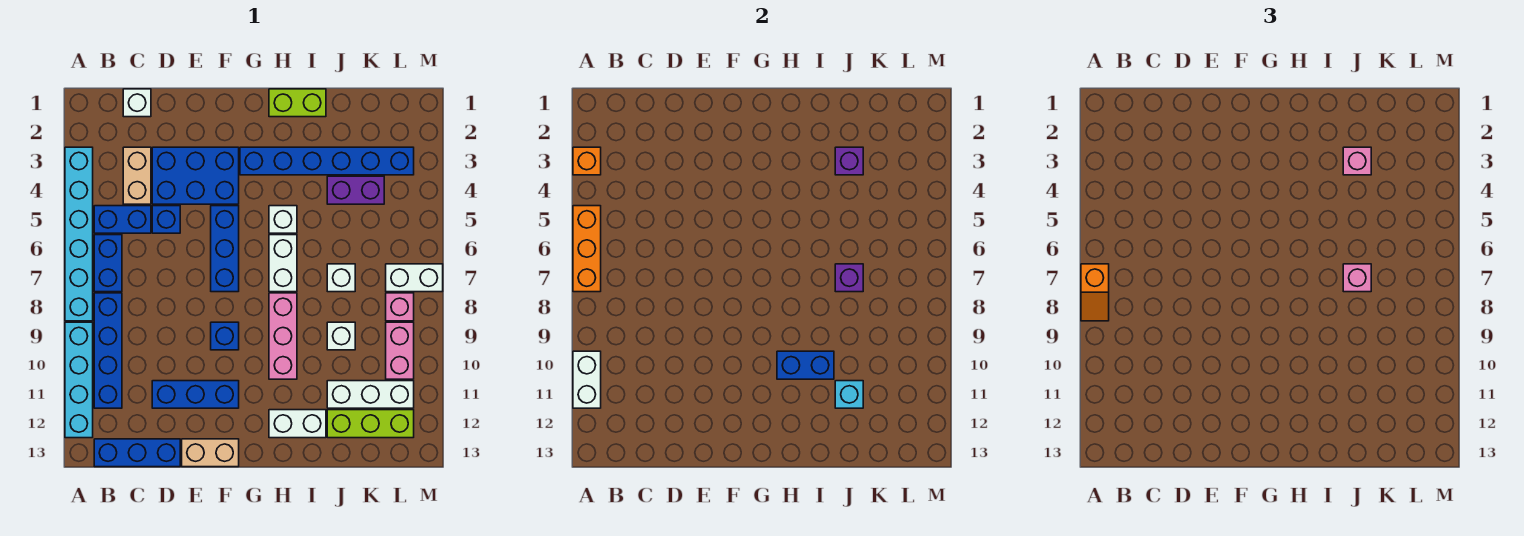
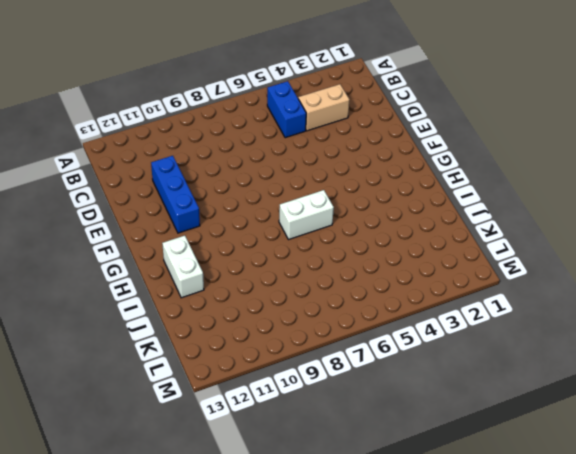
none -> cyan 1x6 brick [65,147,93,321]
none -> cyan 1x4 brick [65,322,93,438]
none -> blue 1x2 brick [94,235,122,292]
none -> blue 1x4 brick [94,293,122,408]

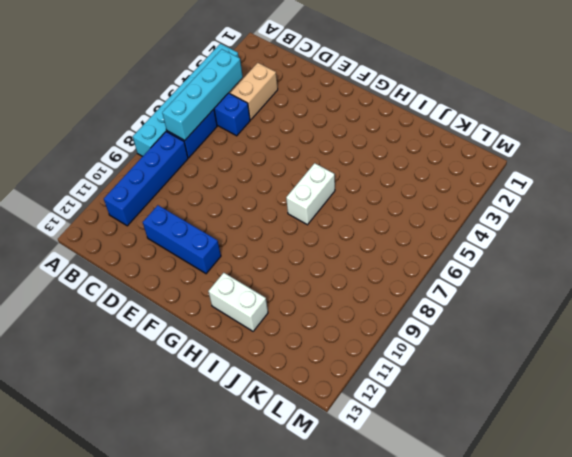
cyan 1x4 brick [162,49,243,140] -> cyan 1x4 brick moved to [65,322,93,438]
none -> blue 1x3 brick [94,439,180,467]
none -> white 1x1 brick [123,89,151,117]
none -> blue 2x3 brick [152,147,239,204]
none -> blue 1x1 brick [152,206,180,233]

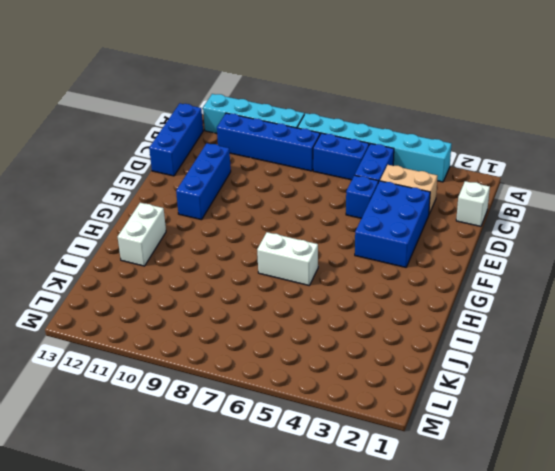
none -> tan 1x2 brick [182,439,239,467]
none -> blue 1x3 brick [211,206,239,292]
none -> blue 1x1 brick [211,322,239,350]
none -> blue 1x6 brick [240,147,414,175]

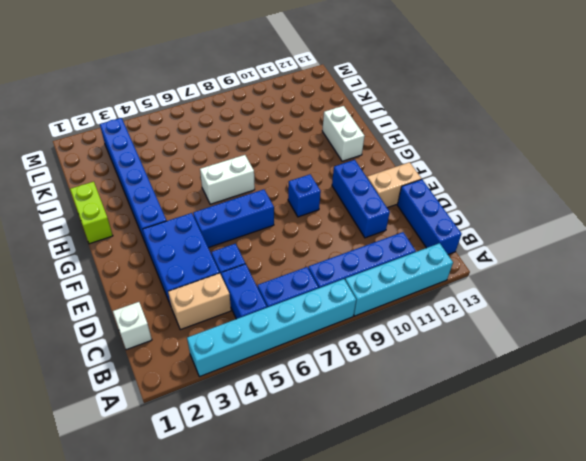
tan 1x2 brick [367,162,421,208] -> tan 1x2 brick turned to [182,439,239,467]
none -> white 1x1 brick [269,206,297,233]
none -> pink 1x3 brick [269,293,297,379]
none -> purple 1x2 brick [327,176,384,204]
none -> white 1x1 brick [327,264,355,292]

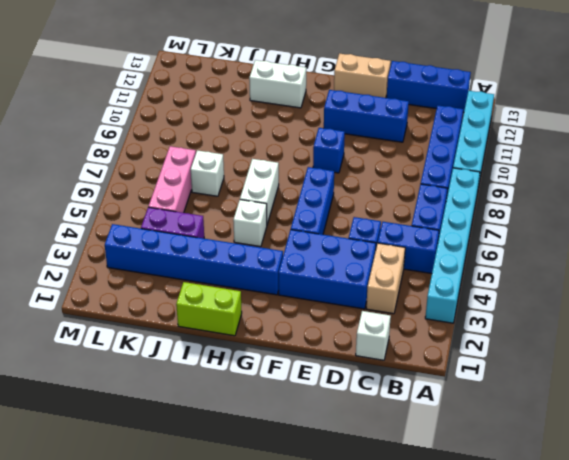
pink 1x3 brick [148,146,196,213] -> pink 1x3 brick moved to [269,293,297,379]
none -> white 1x1 brick [327,322,355,350]
none -> white 1x3 brick [327,381,414,408]
none -> lime 1x3 brick [327,410,414,438]
none -> white 1x2 brick [386,264,443,292]

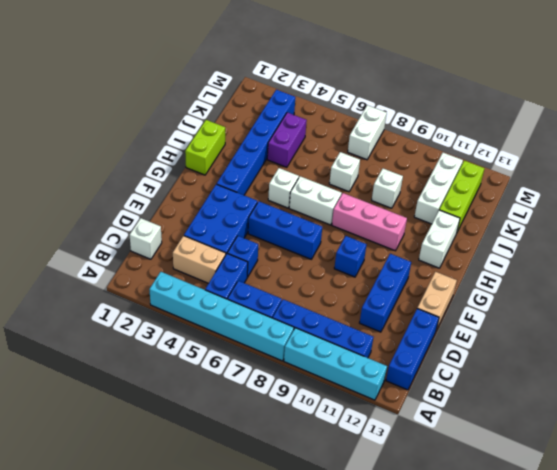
none -> pink 1x1 brick [386,293,414,321]
none -> pink 1x2 brick [386,322,414,379]
none -> orange 1x1 brick [573,147,601,175]
none -> orange 1x3 brick [573,206,601,292]

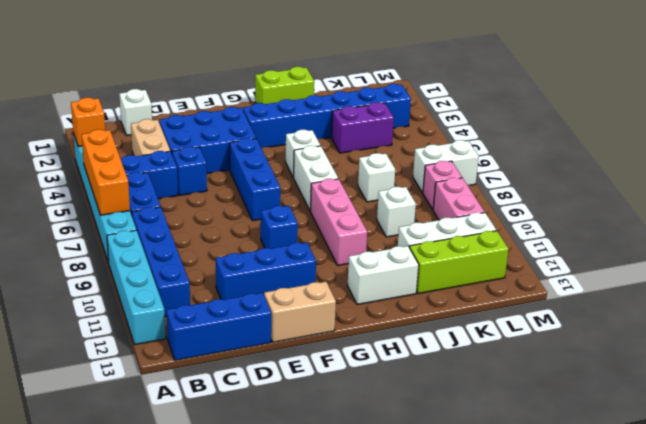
none -> white 1x2 brick [573,351,601,408]
none -> blue 1x2 brick [777,351,834,379]
none -> purple 1x1 brick [835,147,863,175]
none -> purple 1x1 brick [835,264,863,292]

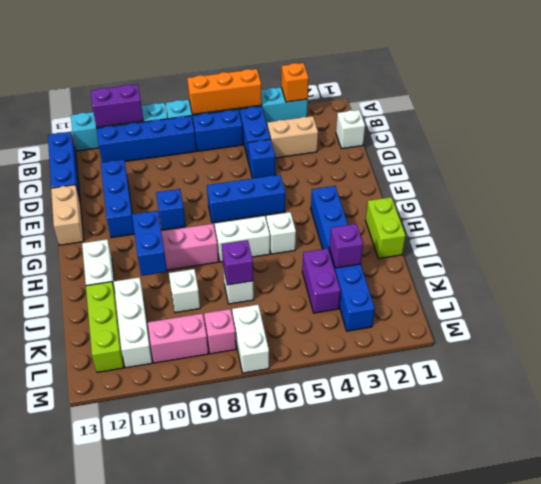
purple 1x2 brick [91,84,143,127] -> white 1x2 brick [573,351,601,408]
none -> blue 2x3 brick [152,147,239,204]
none -> cyan 1x1 brick [835,381,863,408]
none -> orange 1x2 slope [1081,264,1109,321]
none -> pink 1x1 brick [1343,147,1371,175]

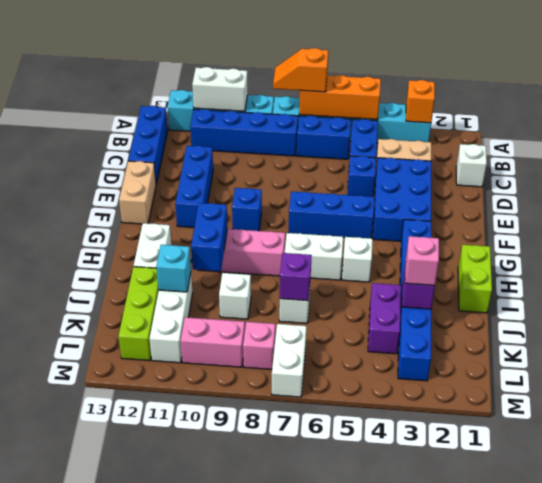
none -> pink 1x1 brick [1343,264,1371,292]

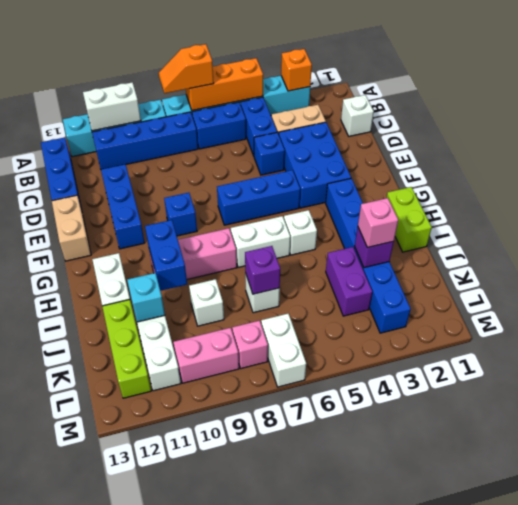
none -> pink 1x1 brick [1343,264,1371,292]

